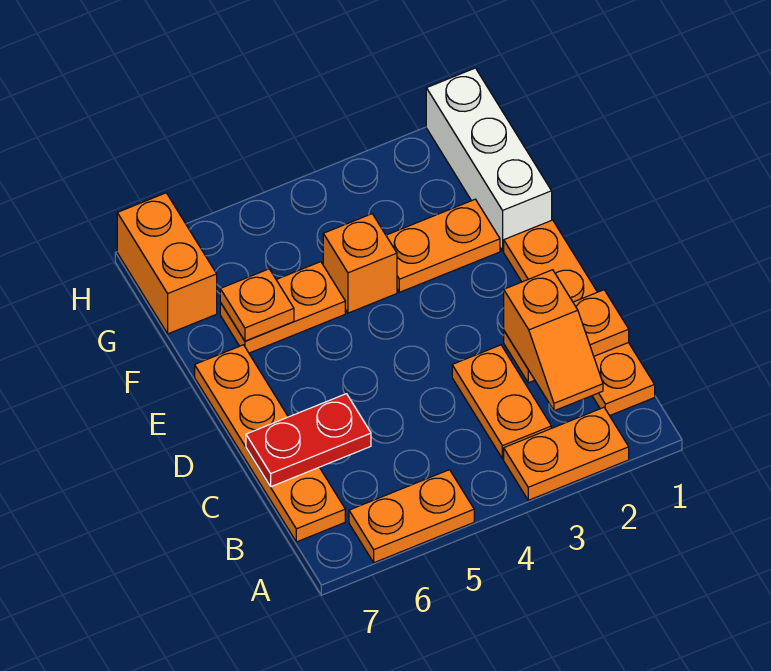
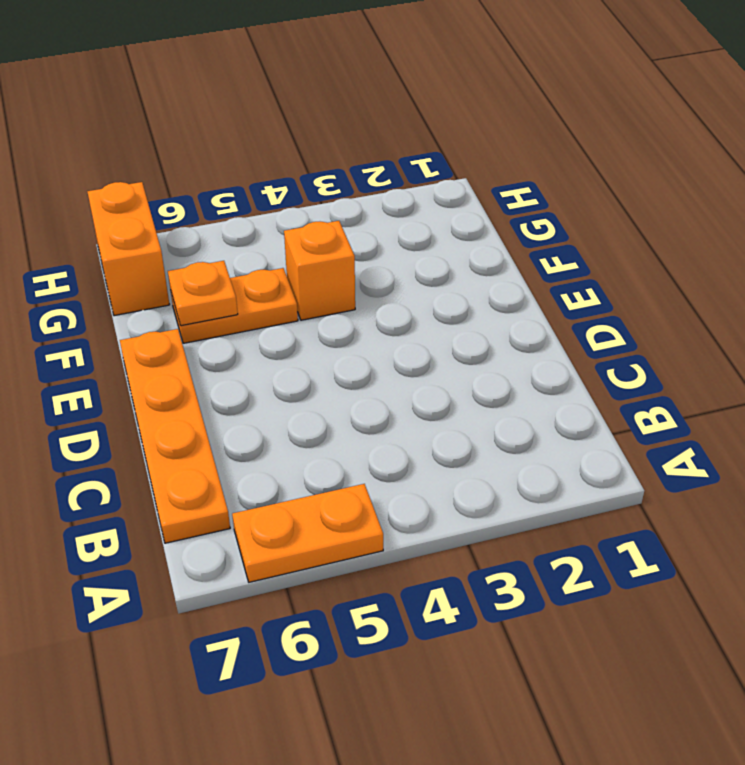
none -> orange 1x2 plate [504,407,629,500]
none -> orange 1x4 plate [504,220,655,416]
none -> orange 1x2 plate [452,345,551,459]

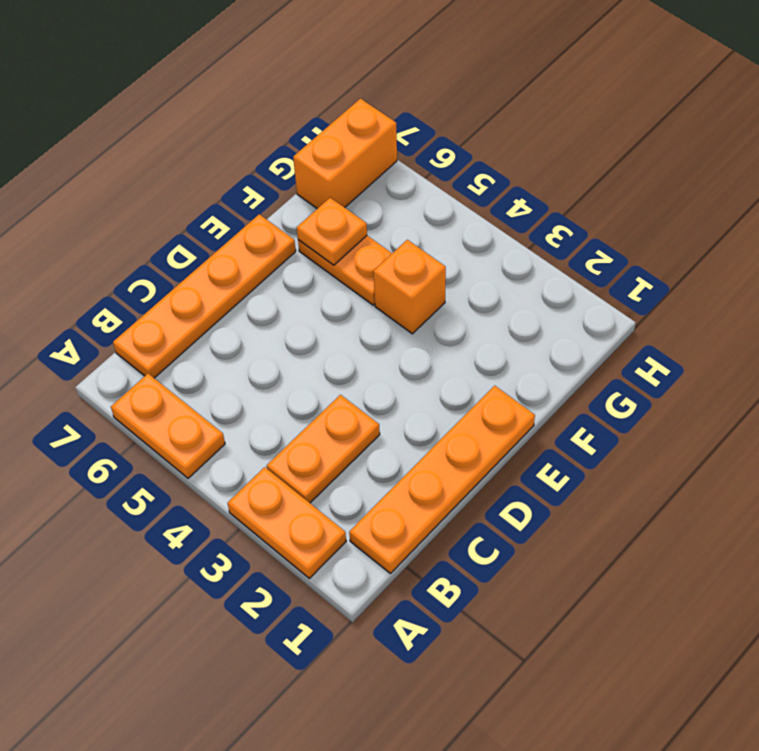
none -> white 1x3 brick [426,68,552,251]
none -> orange 1x2 plate [386,199,500,292]
none -> orange 1x2 plate [504,290,629,383]

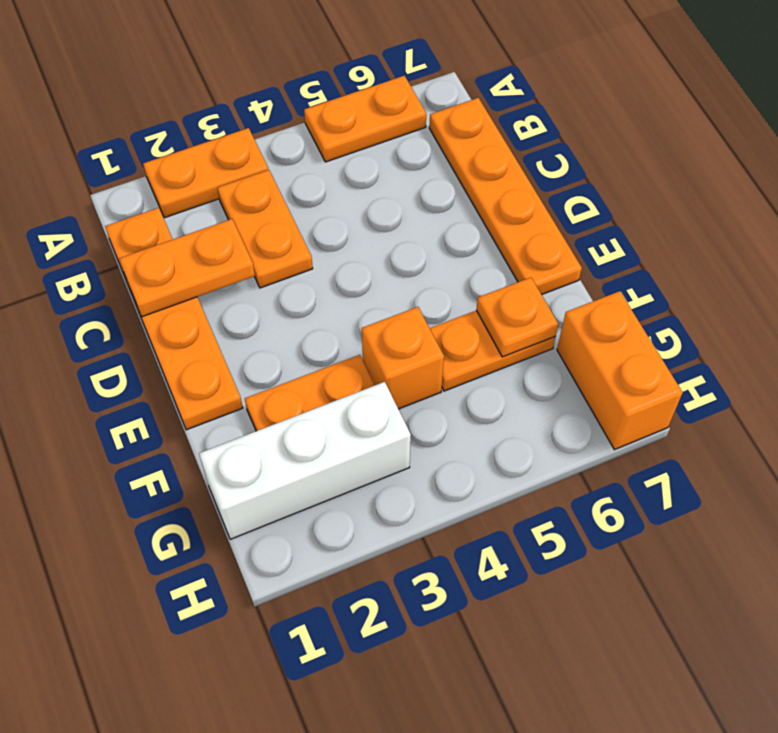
white 1x3 brick [199,382,411,539] -> white 1x3 brick turned to [426,68,552,251]
none -> red 1x2 plate [246,394,371,487]
none -> orange 1x2 slope [504,270,603,411]

